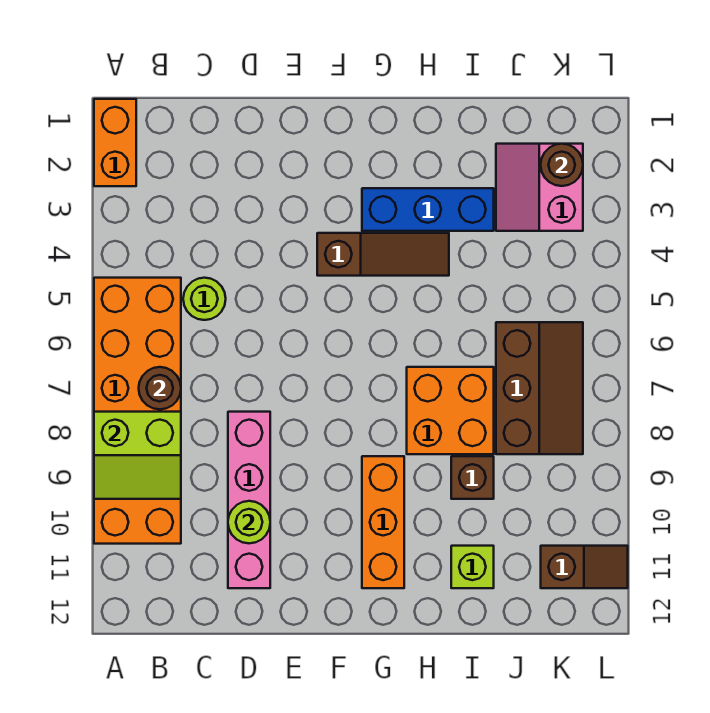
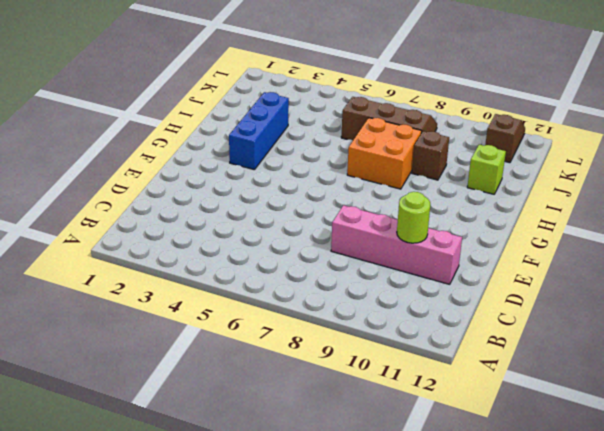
none -> orange 1x2 brick [94,99,136,186]
none -> orange 2x6 brick [94,278,181,544]
none -> lime 1x1 round brick [183,278,226,320]

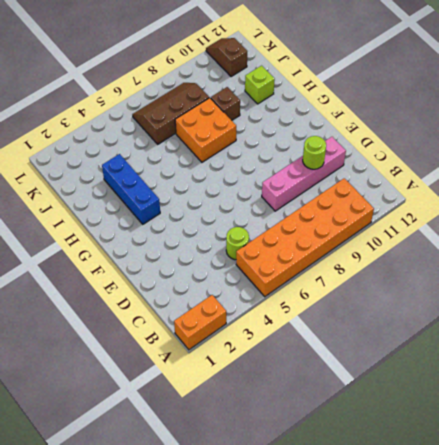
none -> brown 1x3 slope [317,233,449,276]
none -> orange 1x3 brick [362,456,404,588]
none -> pink 2x2 slope [496,144,583,231]

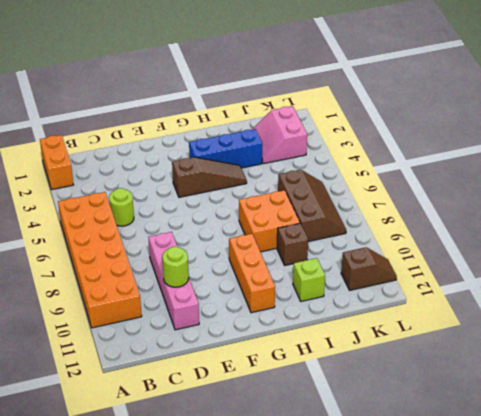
none -> lime 2x2 slope [94,412,181,499]
none -> brown 1x1 round brick [139,367,181,409]
none -> brown 1x1 round brick [541,144,583,186]

